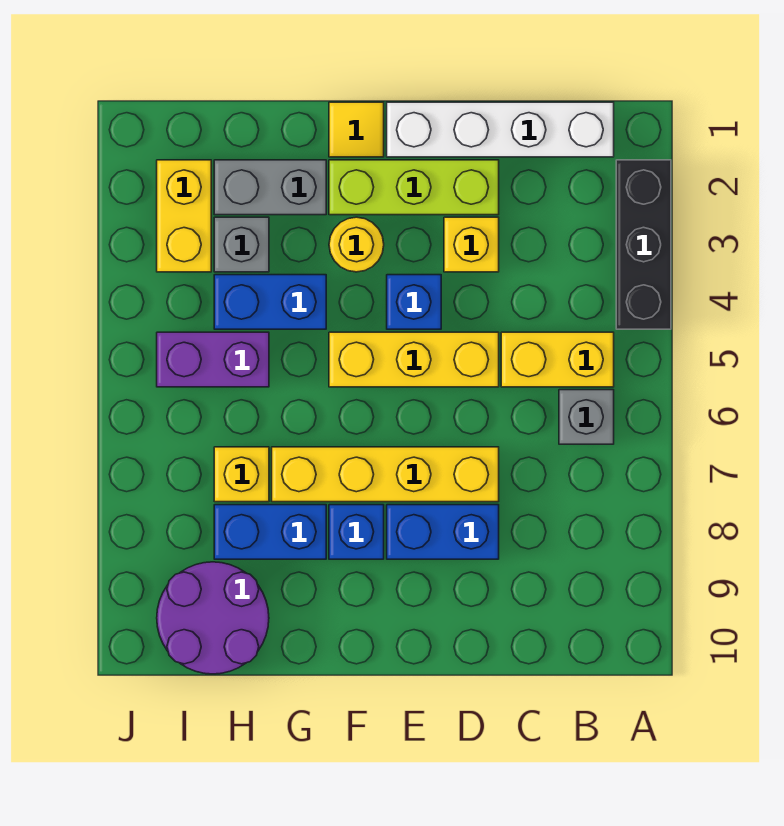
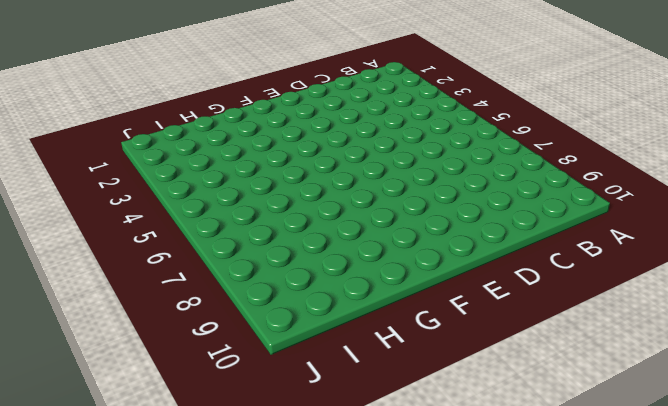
none -> black 1x3 brick [616,160,671,329]
none -> white 1x4 brick [387,102,614,157]
none -> yellow 1x2 brick [501,332,614,387]

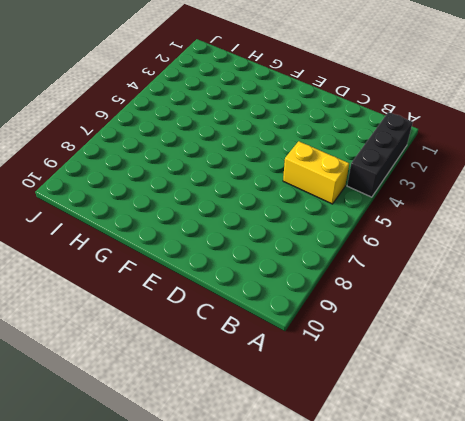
none -> white 1x4 brick [387,102,614,157]
none -> grey 1x1 brick [559,390,614,444]
none -> lime 1x3 brick [329,160,499,215]

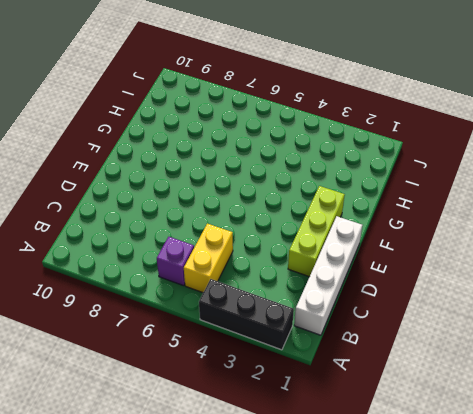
purple 1x1 brick [157,237,194,286] -> grey 1x1 brick [559,390,614,444]
none -> yellow 1x1 brick [444,217,499,272]
none -> yellow 1x3 brick [329,332,499,387]
none -> yellow 1x4 brick [272,447,499,502]

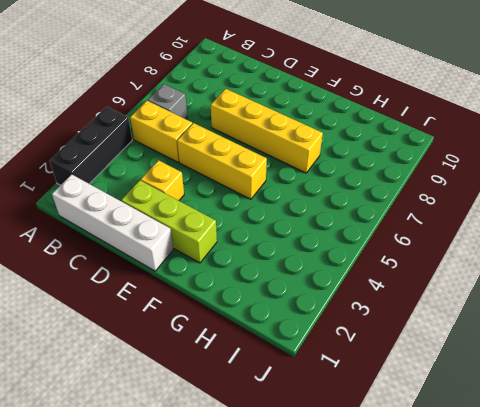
none -> blue 1x2 brick [387,505,499,559]
none -> blue 1x1 brick [387,275,441,329]
none -> yellow 1x1 tile [329,102,384,157]

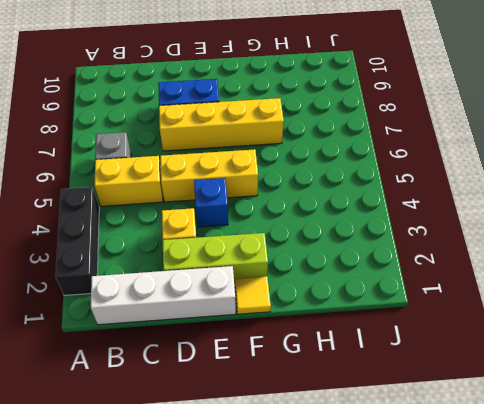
none -> yellow 1x1 round brick [329,217,384,272]
none -> blue 1x1 brick [329,505,384,559]
none -> grey 1x2 brick [214,160,326,215]

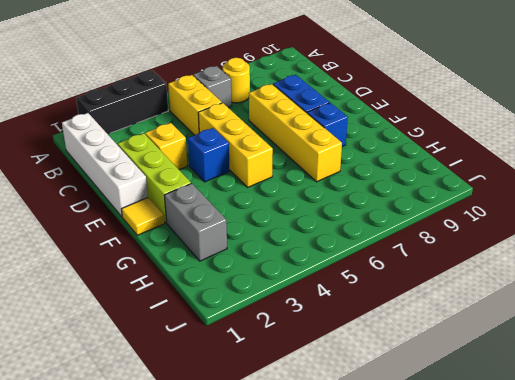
yellow 1x1 round brick [223,58,250,103] -> yellow 1x1 round brick moved to [329,217,384,272]
none -> blue 1x2 brick [214,275,326,329]
none -> blue 1x2 brick [214,505,326,559]
none -> grey 1x1 brick [214,217,269,272]

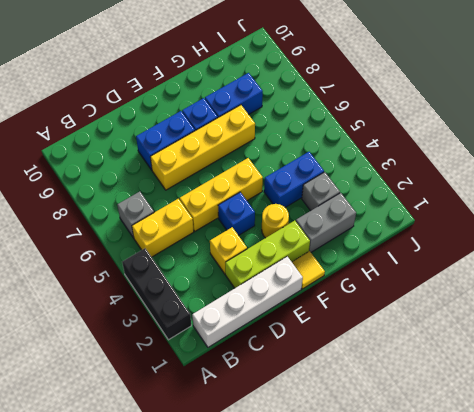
none -> purple 1x2 brick [157,332,269,387]
none -> yellow 1x1 brick [214,447,269,502]
none -> purple 2x2 round brick [157,562,269,674]

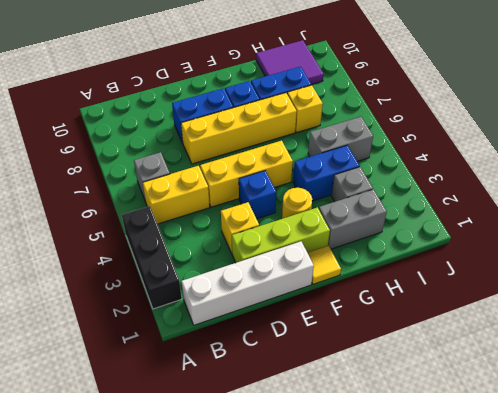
grey 1x2 brick [308,117,373,161] -> purple 1x2 brick [157,332,269,387]
purple 2x2 tile [256,40,324,84] -> purple 2x2 round brick [157,562,269,674]
none -> yellow 1x2 brick [157,160,211,272]

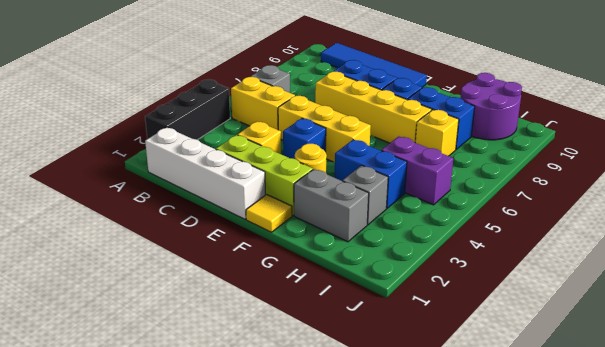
blue 1x4 tile [321,43,427,87] -> none
none -> yellow 1x2 brick [157,160,211,272]

